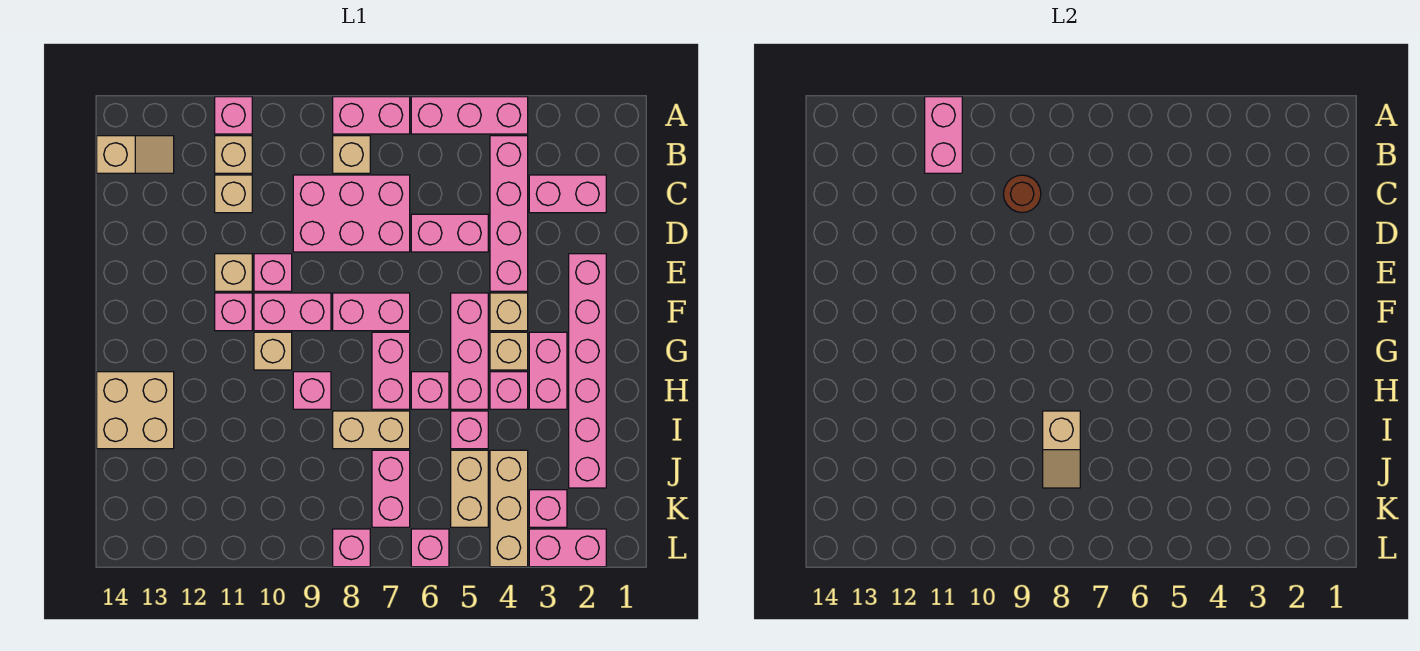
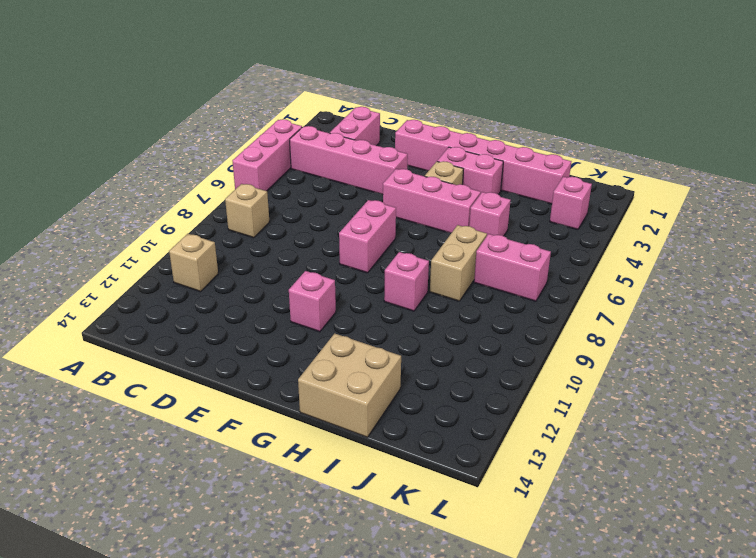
none -> pink 1x2 brick [333,97,410,134]
none -> pink 1x1 brick [215,97,252,134]
none -> tan 1x2 slope [97,136,174,173]
none -> pink 2x3 brick [293,175,410,252]

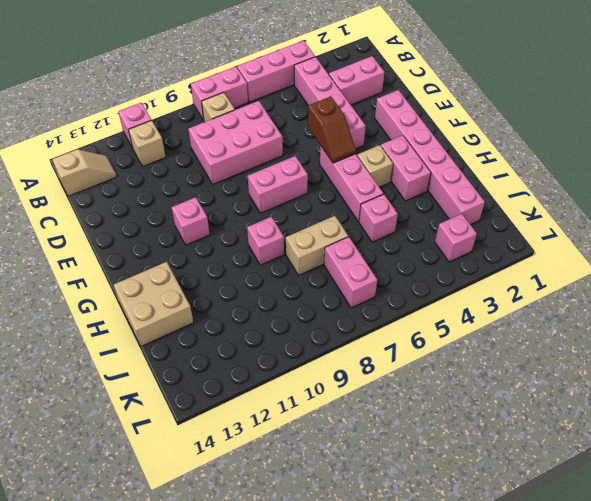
brown 1x2 slope [308,96,356,163] -> none
none -> tan 1x1 brick [215,175,252,213]
none -> pink 1x2 brick [411,214,488,252]
none -> pink 1x1 brick [254,254,292,291]
none -> tan 1x1 brick [215,254,252,291]

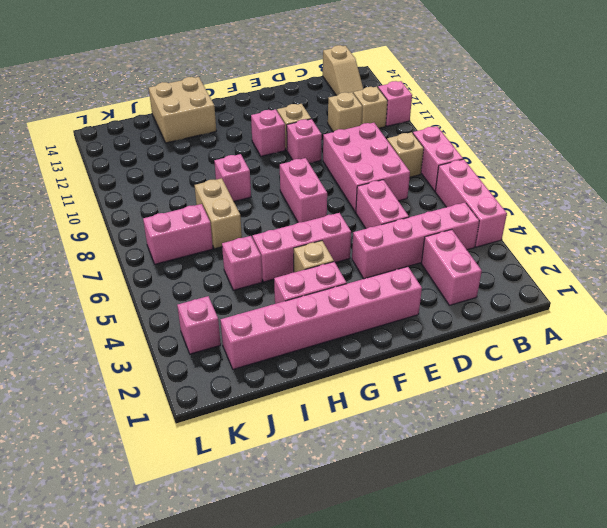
none -> tan 1x1 brick [490,293,528,331]
none -> pink 1x2 brick [254,293,331,331]
none -> pink 1x2 brick [372,332,410,409]
none -> tan 1x1 brick [254,332,292,370]

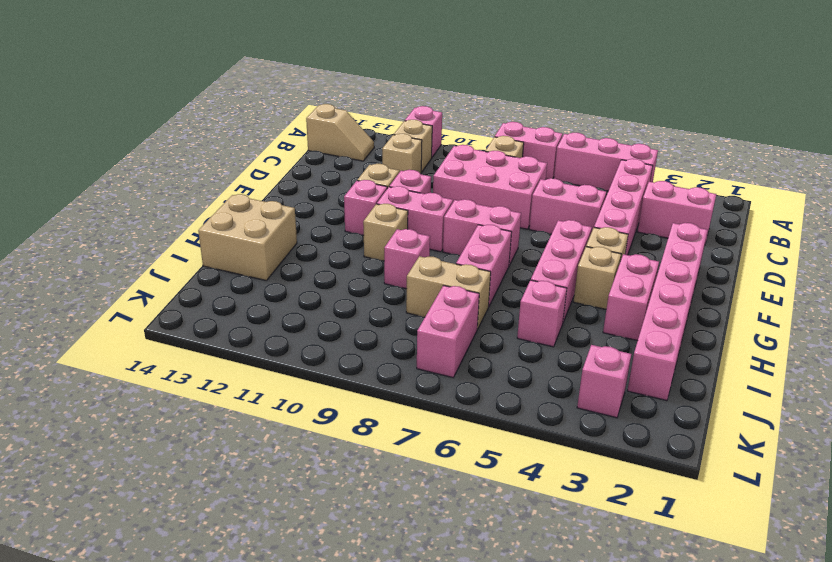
none -> pink 1x1 brick [490,372,528,409]
none -> pink 1x1 brick [411,372,449,409]
none -> tan 1x3 brick [490,450,528,567]
none -> tan 1x2 brick [451,450,488,527]

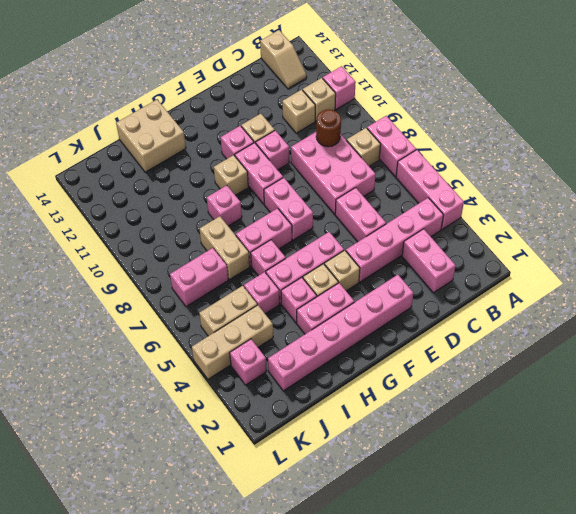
none -> pink 1x2 brick [529,529,606,567]
none -> pink 1x1 brick [411,529,449,567]
none -> pink 1x1 brick [333,529,370,567]
none -> pink 1x2 brick [925,97,962,173]

